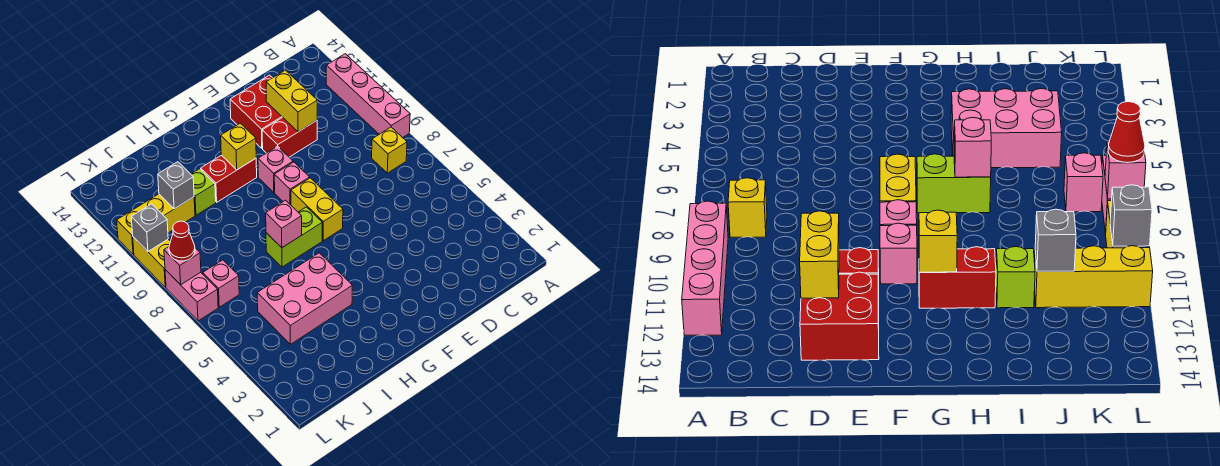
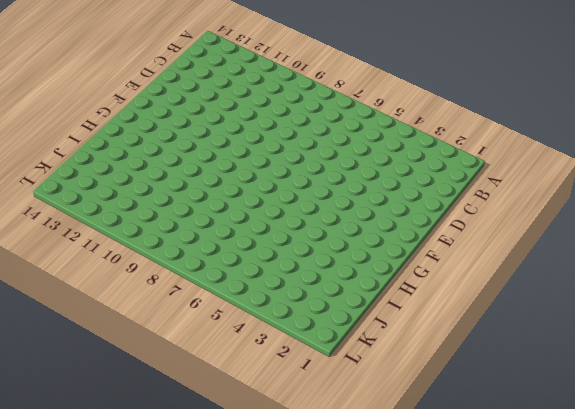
none -> pink 1x4 brick [326,54,410,138]
none -> yellow 1x1 brick [372,127,407,173]
none -> red 1x2 brick [262,117,317,157]

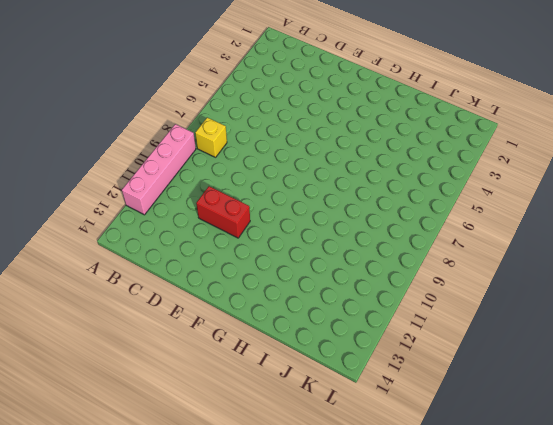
none -> red 2x2 brick [230,75,282,148]
none -> yellow 1x2 brick [291,178,343,241]
none -> pink 1x1 brick [274,162,310,205]

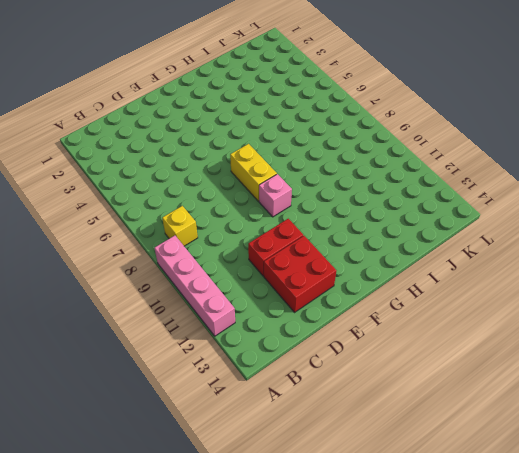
none -> pink 1x1 brick [258,146,293,192]
none -> lime 1x2 brick [266,207,322,267]
none -> red 1x2 brick [201,155,257,202]

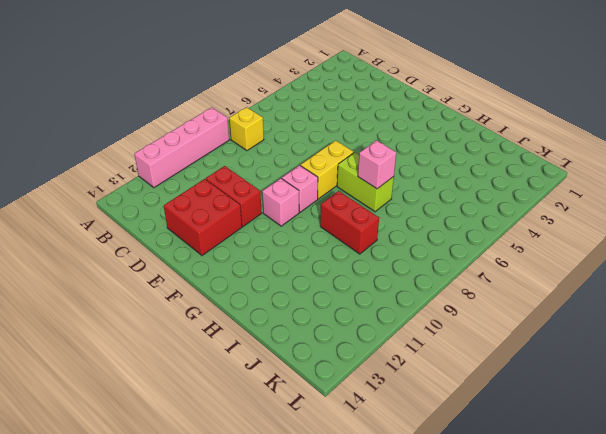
red 1x2 brick [320,191,379,254] -> red 1x2 brick moved to [201,155,257,202]
none -> pink 2x3 brick [257,253,352,344]
none -> lime 1x1 brick [191,169,216,215]
none -> yellow 1x3 brick [117,194,195,254]

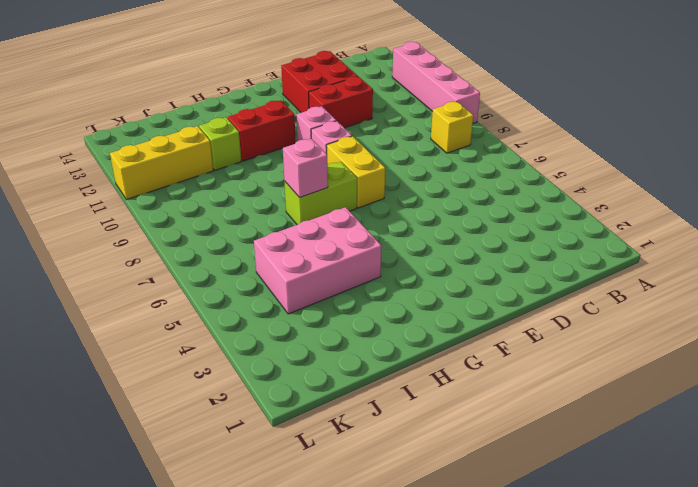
none -> pink 1x1 brick [203,260,239,307]
none -> pink 1x2 brick [165,270,218,321]
none -> yellow 1x2 brick [133,237,171,287]

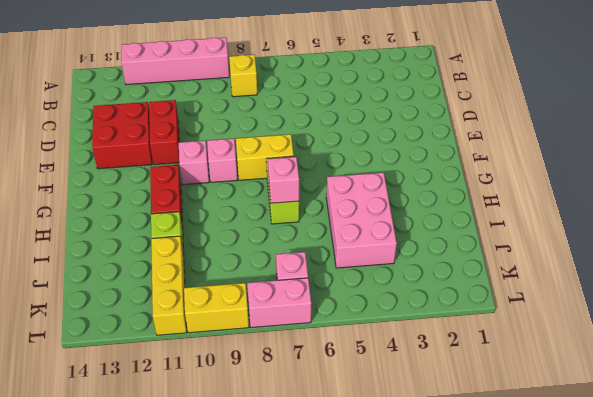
none -> yellow 1x2 brick [266,70,317,132]
none -> yellow 1x1 brick [221,123,256,170]
none -> grey 1x1 brick [158,162,194,209]

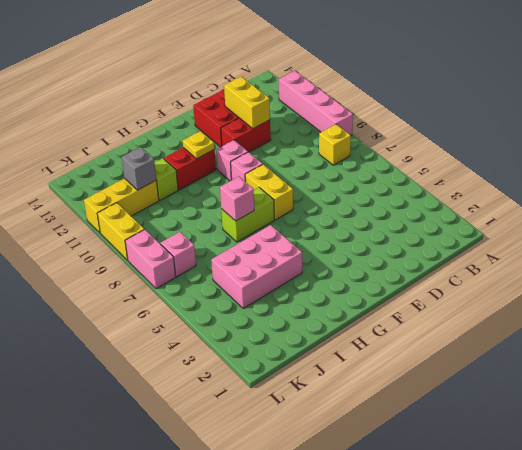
yellow 1x1 plate [183,131,215,159] -> yellow 1x1 brick [221,123,256,170]
none -> pink 1x1 brick [164,247,201,285]
none -> grey 1x1 brick [131,204,168,251]
none -> red 1x1 cone [169,221,195,261]

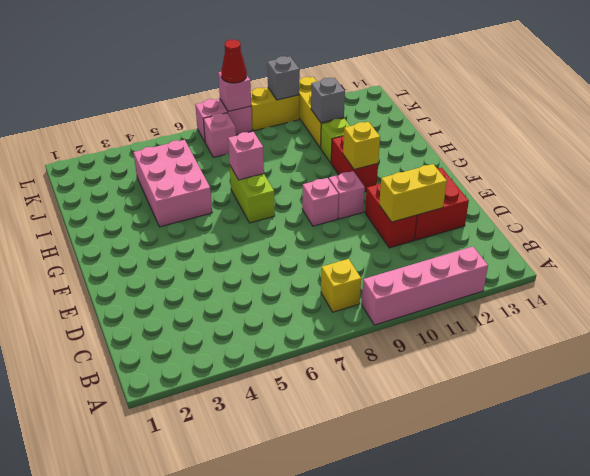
none -> yellow 1x2 brick [291,178,343,241]

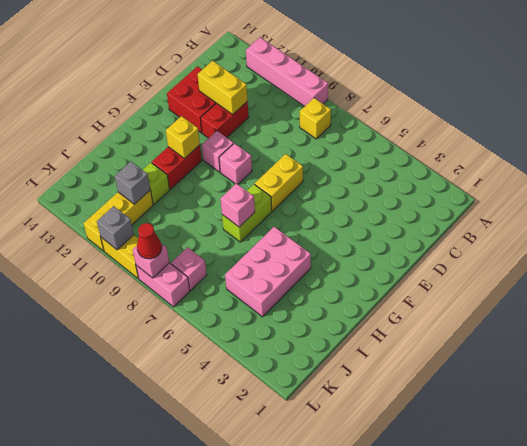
yellow 1x2 brick [255,154,303,211] -> yellow 1x2 brick turned to [291,178,343,241]

